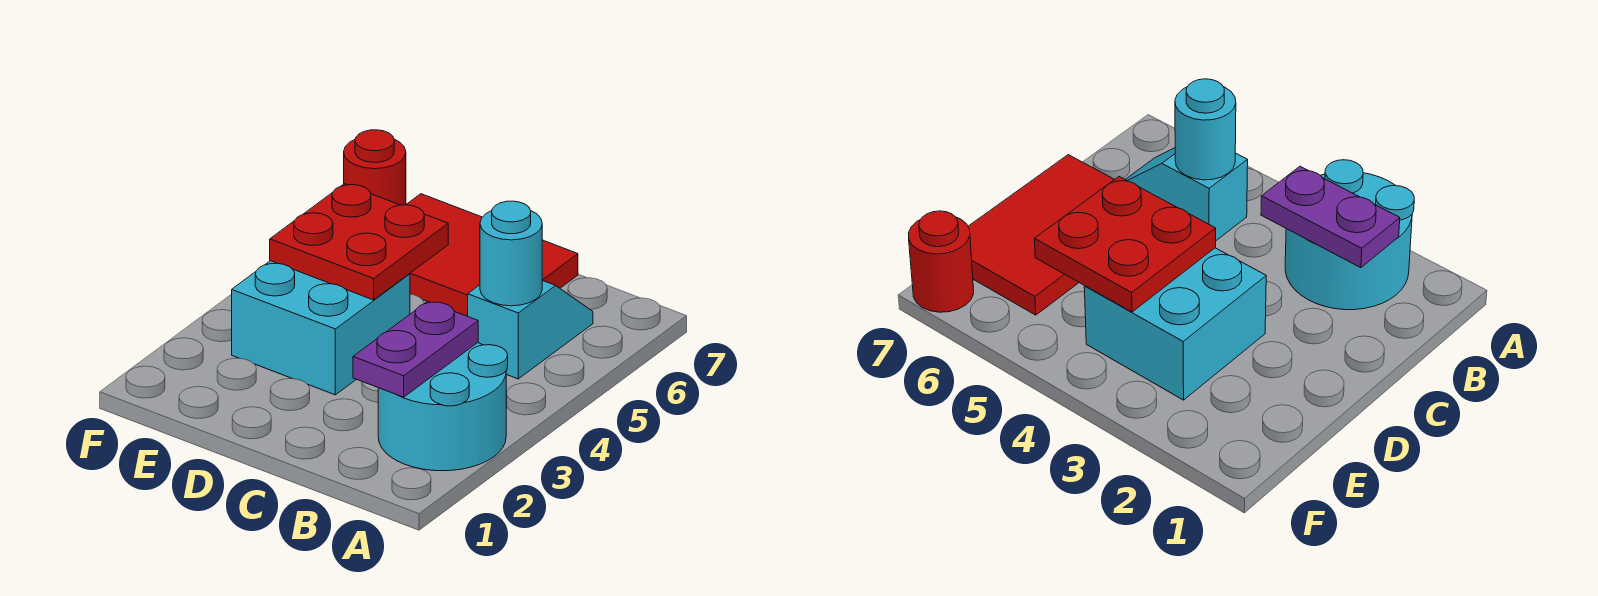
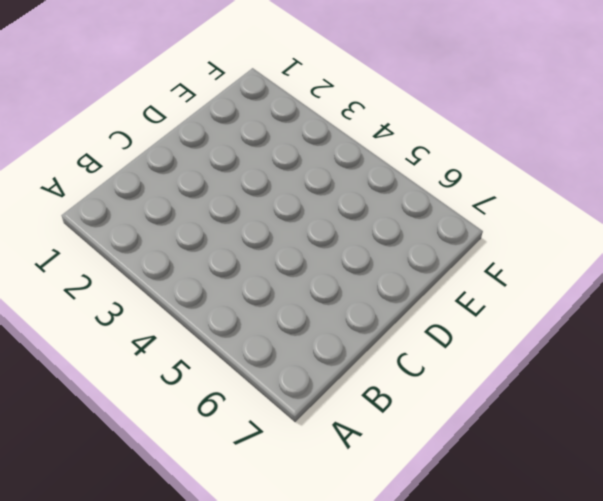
none -> cyan 2x2 round brick [378,343,508,471]
none -> cyan 1x2 slope [468,280,593,379]

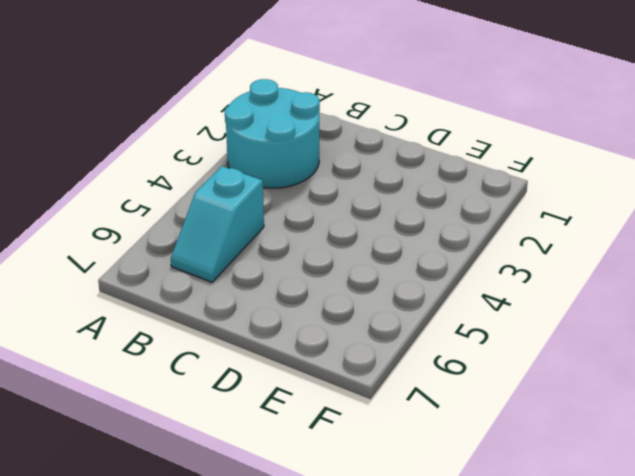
none -> red 2x3 tile [406,194,578,315]
none -> cyan 2x2 brick [232,261,410,395]

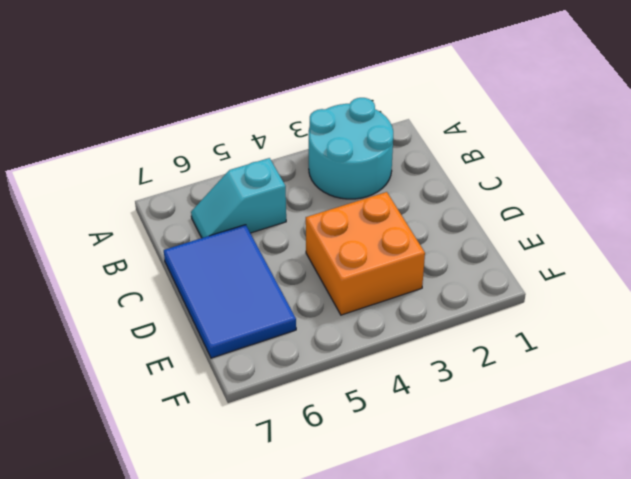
blue 2x3 tile [164,225,296,358] -> red 2x3 tile [406,194,578,315]
orange 2x2 brick [306,192,425,315] -> cyan 2x2 brick [232,261,410,395]
none -> red 1x1 round brick [344,130,406,205]
none -> purple 1x2 plate [353,301,478,397]

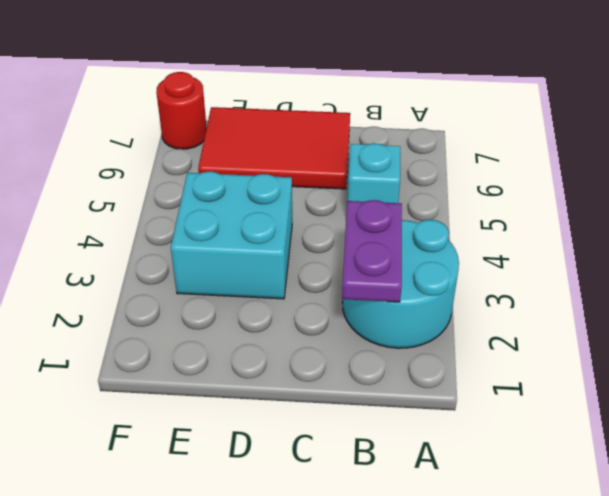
none -> cyan 1x1 round brick [480,201,542,306]
none -> red 2x2 plate [270,184,448,300]

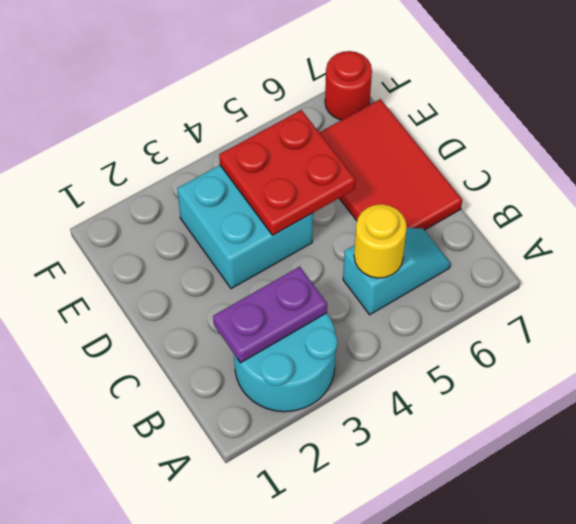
yellow 1x1 round brick [354,204,407,278] -> cyan 1x1 round brick [480,201,542,306]

